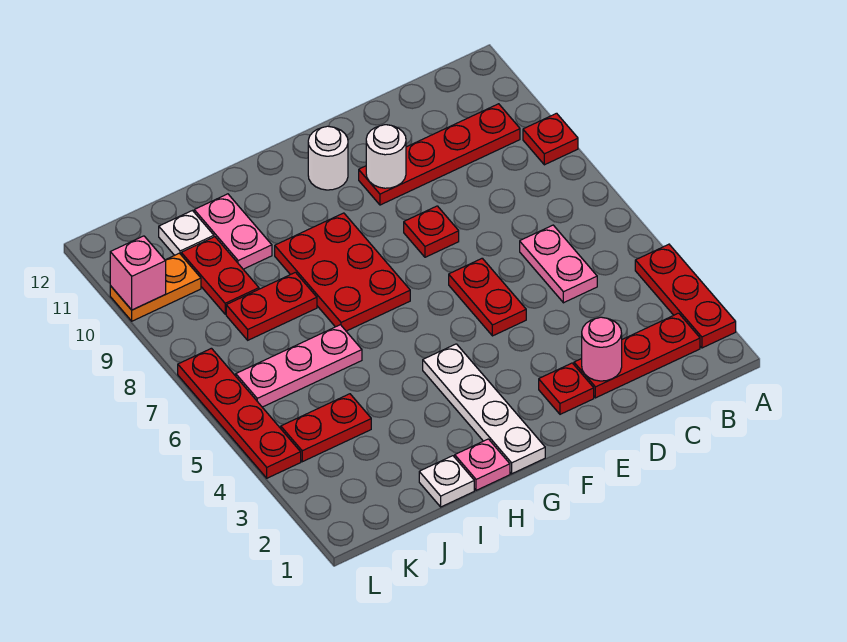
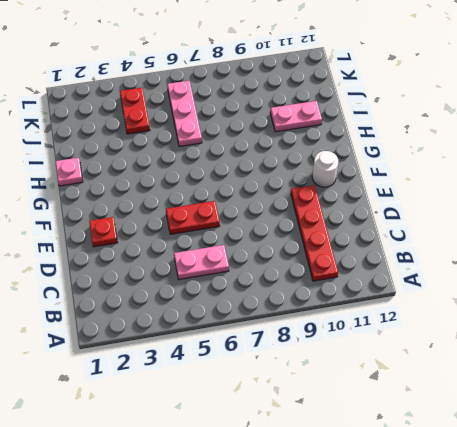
none -> red 1x3 plate [635,244,736,348]
none -> red 1x1 plate [523,113,578,165]
none -> red 1x3 plate [574,313,700,398]

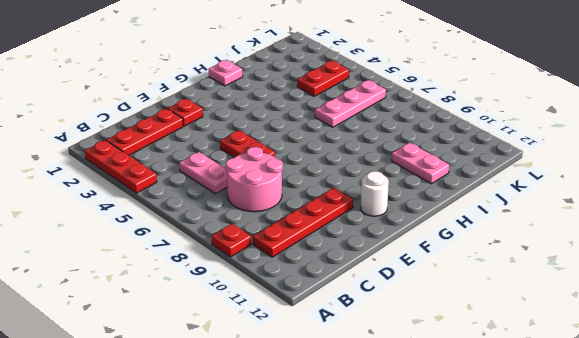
pink 2x2 round brick [226,147,283,212] -> none
none -> red 1x1 plate [404,206,459,257]
none -> white 1x4 plate [423,344,545,474]
none -> red 2x3 plate [275,213,410,331]

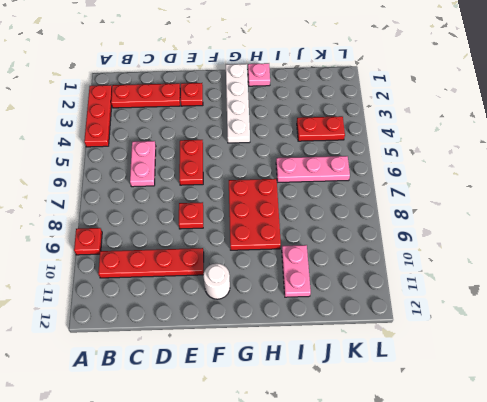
none -> white 1x1 plate [419,456,474,507]
none -> red 1x2 plate [226,272,317,340]
none -> red 1x2 plate [181,237,259,314]

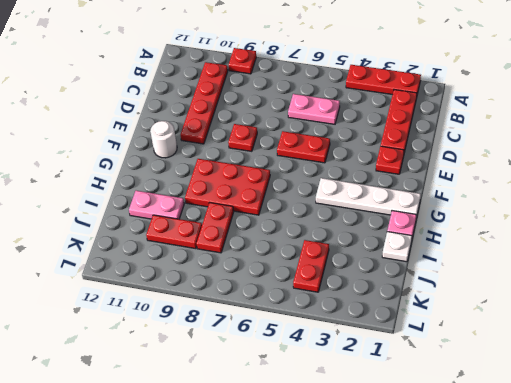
none -> pink 1x3 plate [236,325,362,407]
none -> white 1x1 plate [159,211,214,255]
none -> orange 1x2 plate [110,253,201,321]

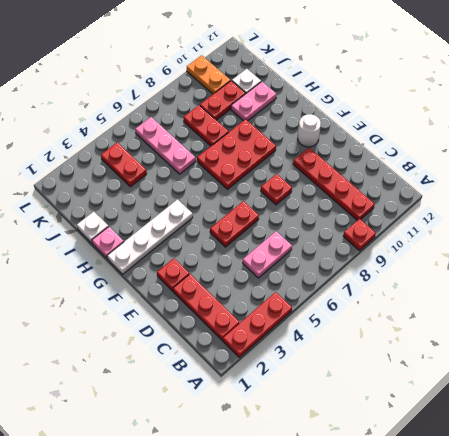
none -> red 1x4 plate [178,348,301,478]
none -> pink 1x1 round brick [582,317,622,381]
none -> white 1x1 round brick [366,125,406,188]

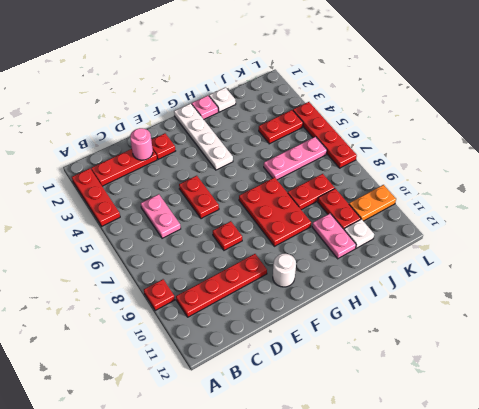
none -> white 1x1 round brick [366,125,406,188]
none -> pink 1x1 brick [110,236,166,310]

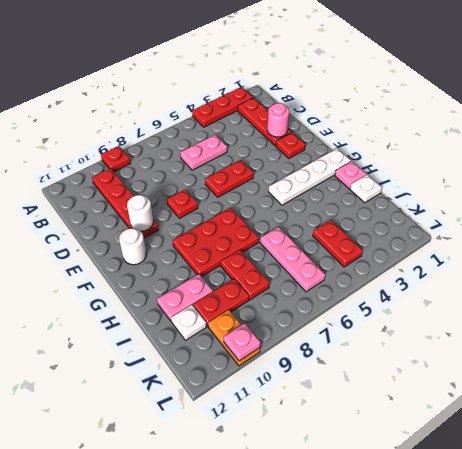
pink 1x1 plate [224,323,261,361] -> pink 1x1 brick [110,236,166,310]
none -> red 1x4 plate [178,348,301,478]

